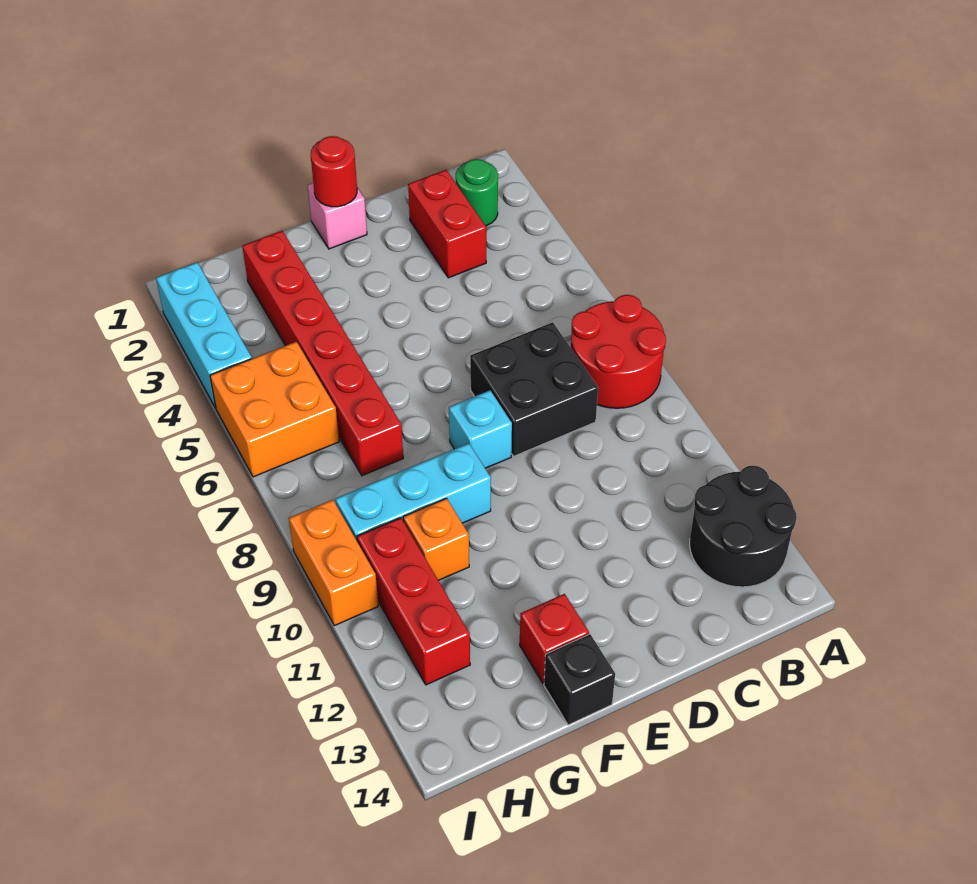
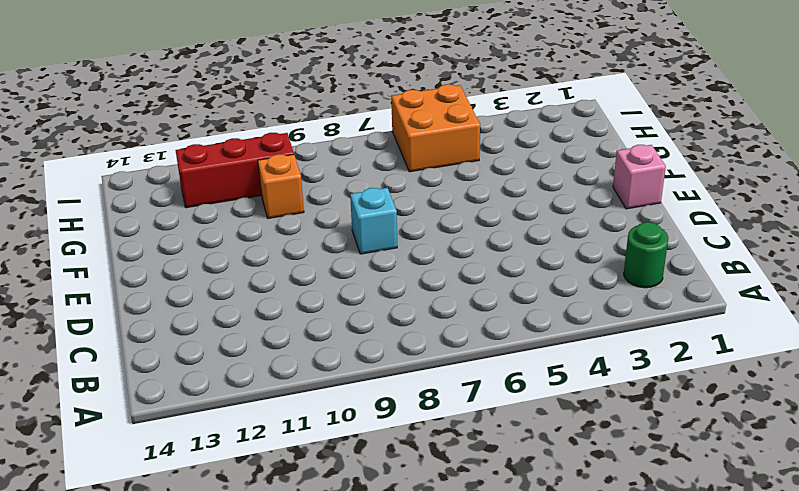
none -> red 2x2 round brick [571,295,666,408]
none -> black 2x2 round brick [690,466,797,587]
none -> red 1x2 brick [408,170,486,278]

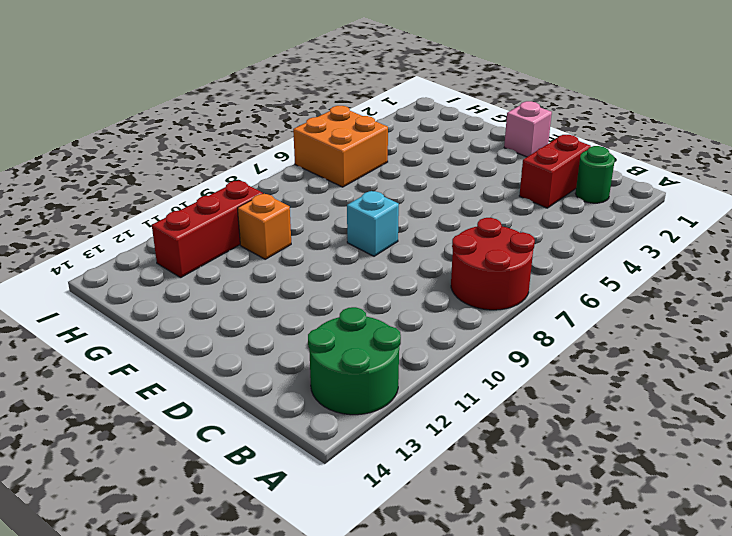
green 2x2 round brick [308,307,401,415] -> black 2x2 round brick [690,466,797,587]
none -> black 2x2 brick [470,322,598,456]
none -> cyan 1x3 brick [335,443,491,540]
none -> red 1x1 brick [520,594,589,683]

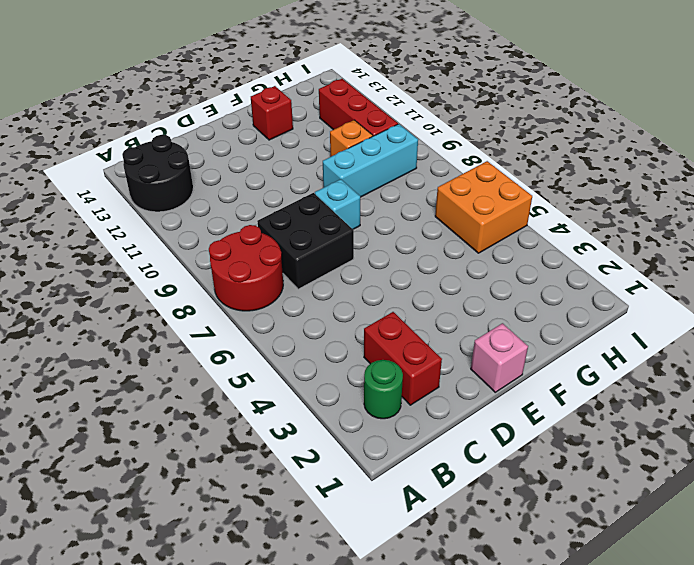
none -> black 1x1 brick [544,634,615,725]
none -> red 1x6 brick [242,231,403,476]
none -> cyan 1x3 brick [156,262,252,408]

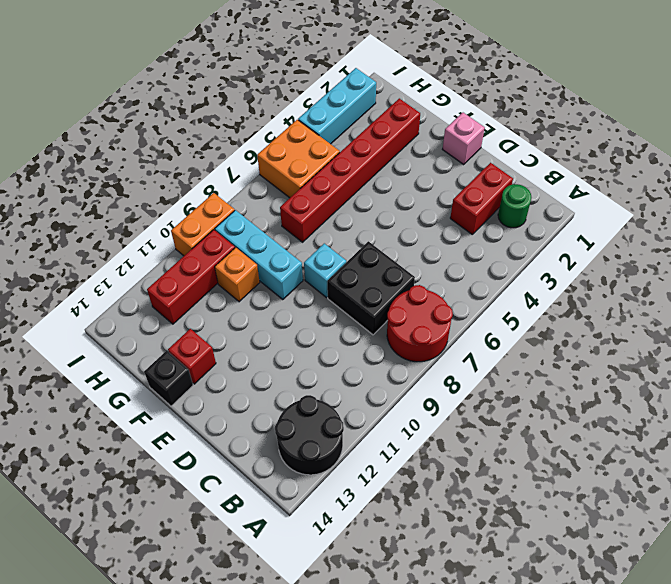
none -> red 1x1 round brick [311,136,357,207]

